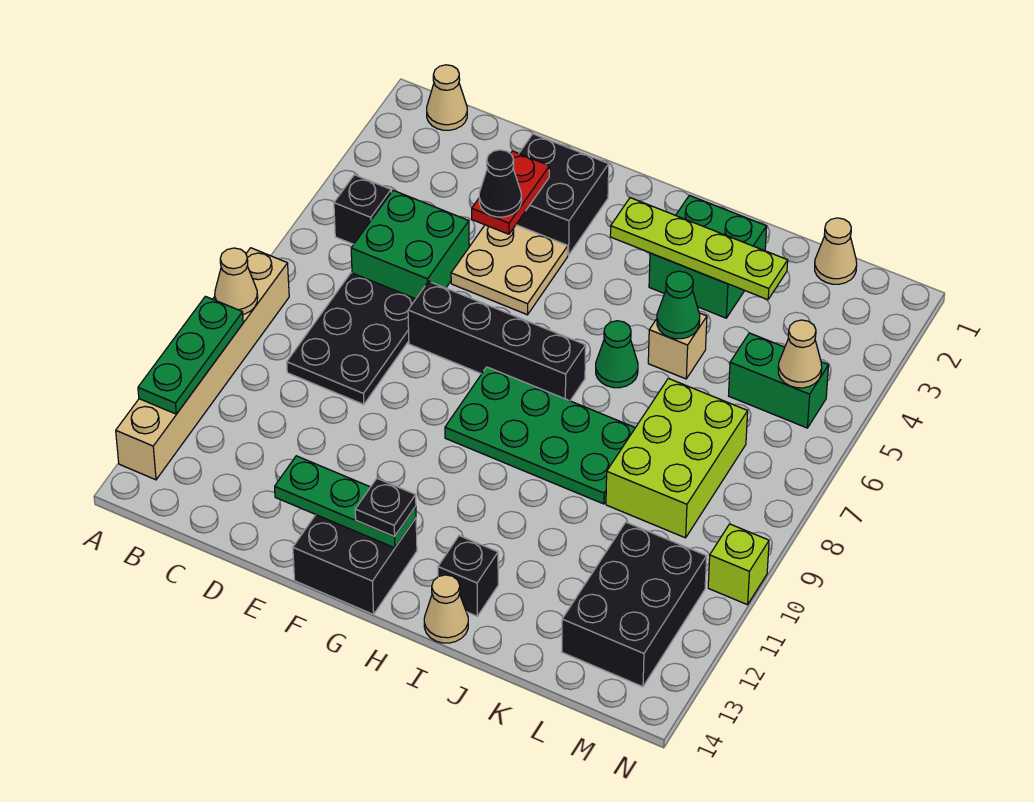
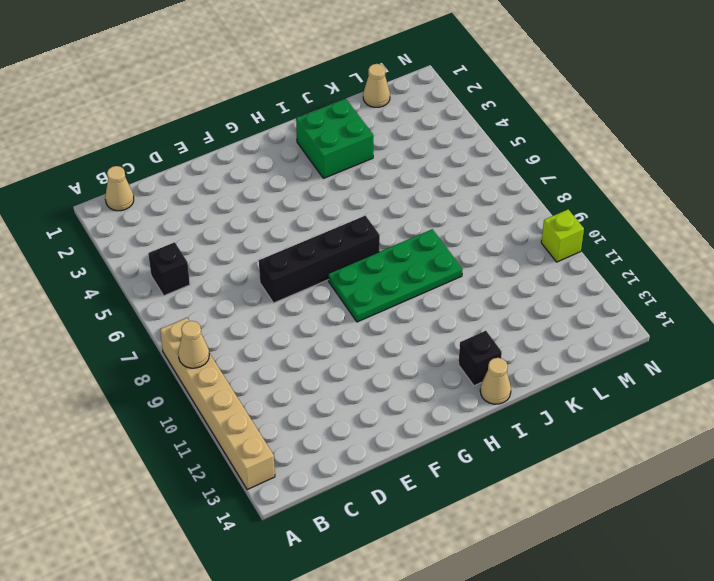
none -> green 2x2 brick [351,190,469,299]
none -> black 2x3 plate [287,273,415,404]
none -> black 2x2 brick [516,134,609,255]

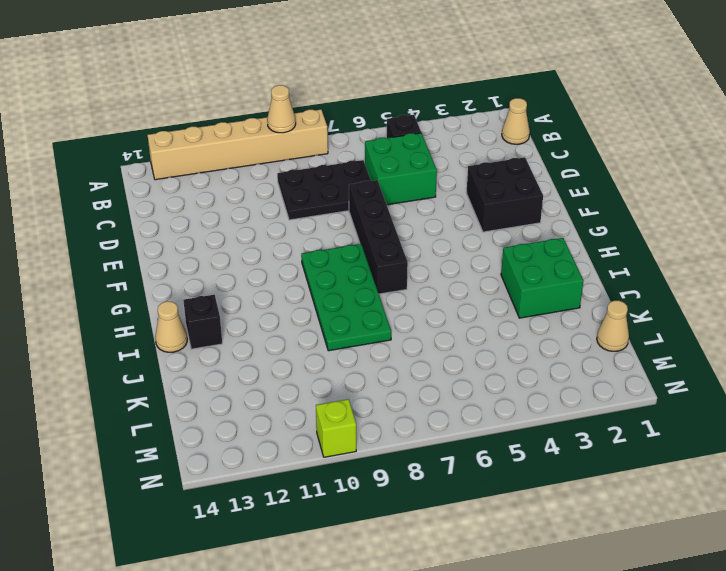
none -> tan 2x2 plate [451,225,568,315]
none -> black 2x2 brick [293,515,417,614]
none -> green 1x1 cone [596,321,638,388]

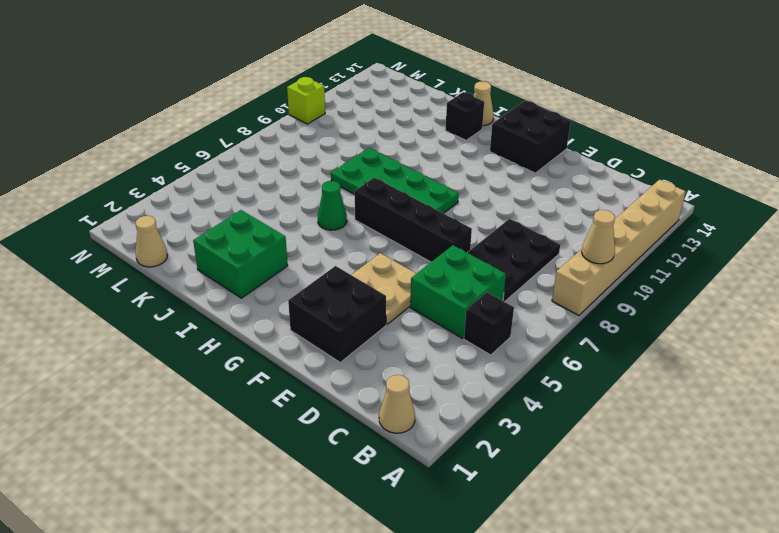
none -> tan 1x1 brick [648,313,707,379]
none -> lime 2x3 brick [606,378,748,538]
none -> green 1x2 brick [729,333,829,428]

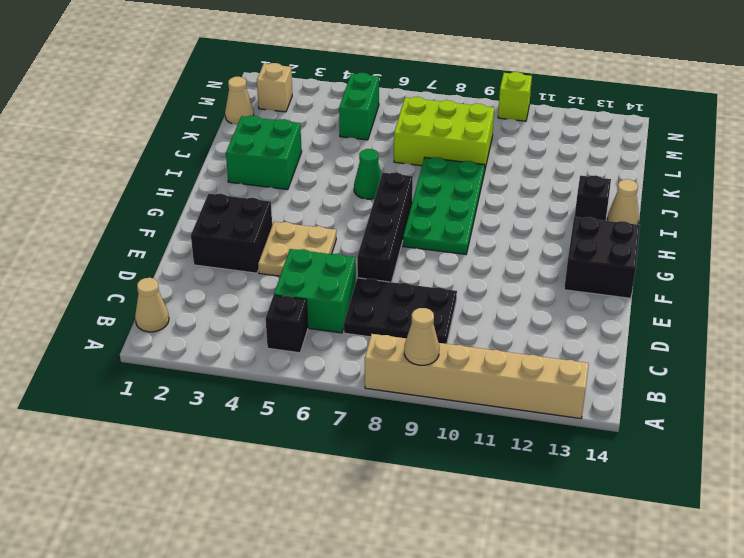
tan 1x1 brick [257,63,292,112] -> tan 1x1 brick moved to [648,313,707,379]
none -> black 2x3 brick [562,522,707,687]
none -> green 1x3 plate [138,296,243,414]
none -> red 1x2 plate [472,151,549,234]

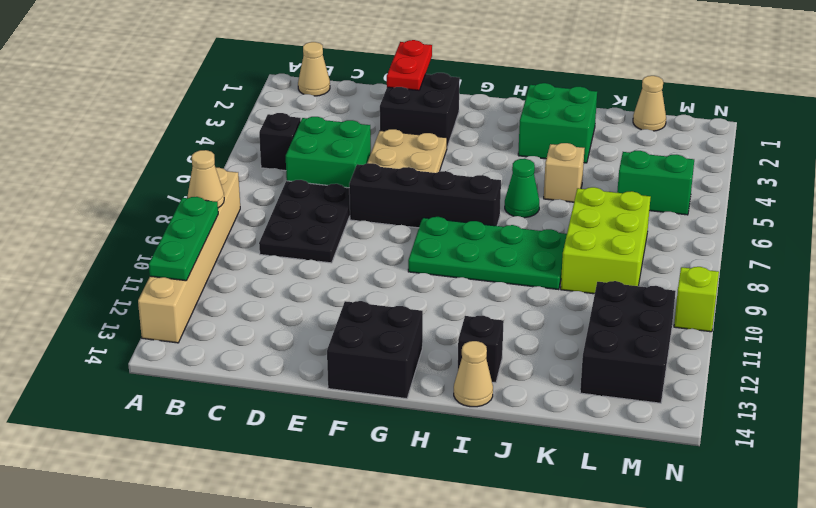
red 1x2 plate [387,40,432,90] -> red 1x2 plate moved to [472,151,549,234]
none -> green 1x3 plate [275,456,416,548]
none -> lime 1x4 plate [610,198,788,300]
none -> green 1x1 cone [657,271,700,339]

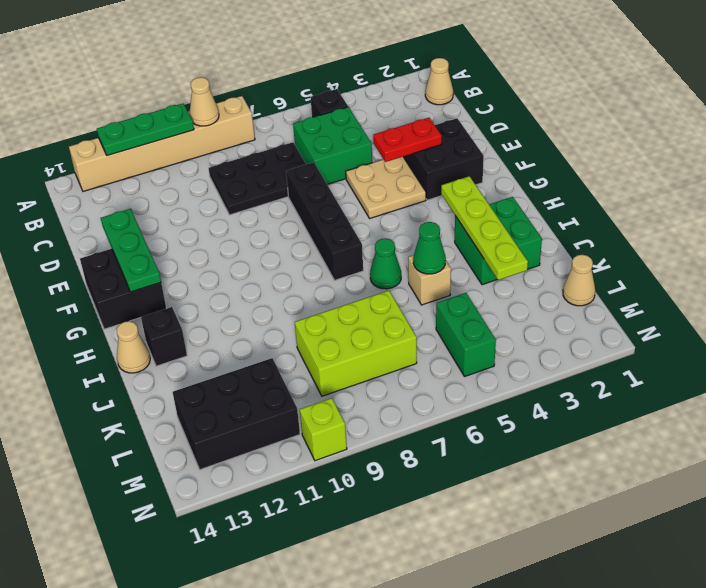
none -> green 2x4 plate [445,367,635,504]
none -> tan 1x1 cone [778,320,822,388]
none -> black 1x1 cone [479,150,521,217]

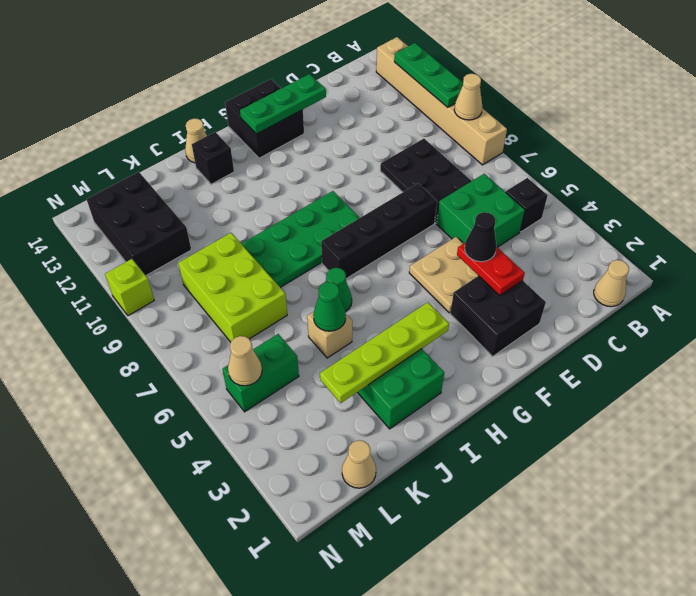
none -> black 1x1 plate [355,478,416,537]

